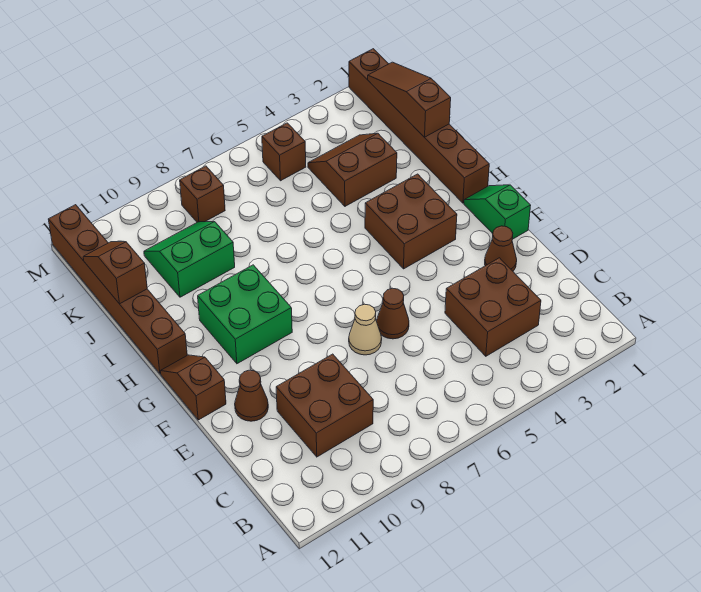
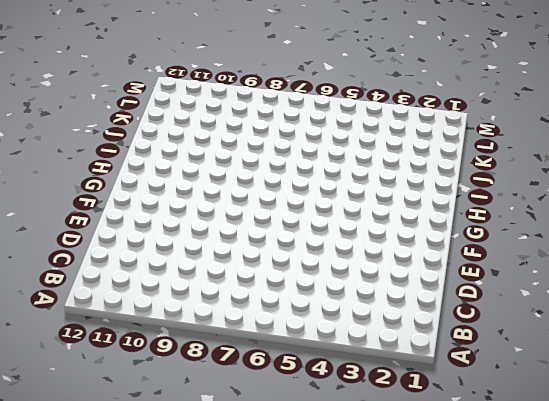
none -> brown 2x2 brick [445,258,541,356]
none -> brown 2x2 brick [276,354,373,457]
none -> brown 1x1 cone [485,226,517,271]

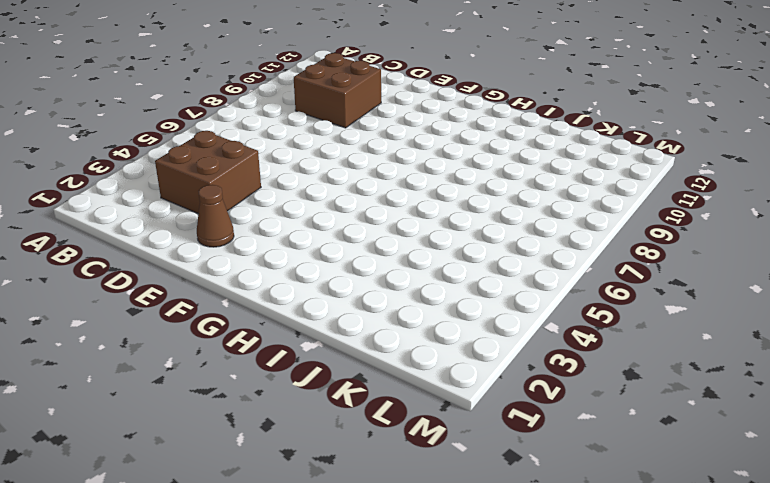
none -> brown 1x1 cone [377,288,409,339]
none -> tan 1x1 cone [349,304,382,355]
none -> brown 1x1 cone [235,370,268,421]

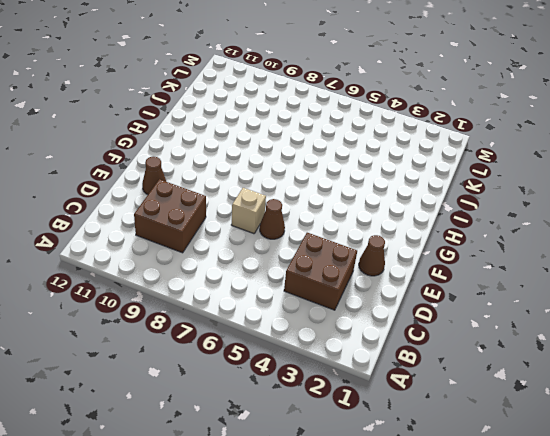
tan 1x1 brick [231,188,266,234] -> tan 1x1 cone [349,304,382,355]
none -> green 1x2 slope [464,185,531,239]
none -> brown 1x2 slope [160,355,226,420]
none -> brown 2x2 brick [365,174,457,269]

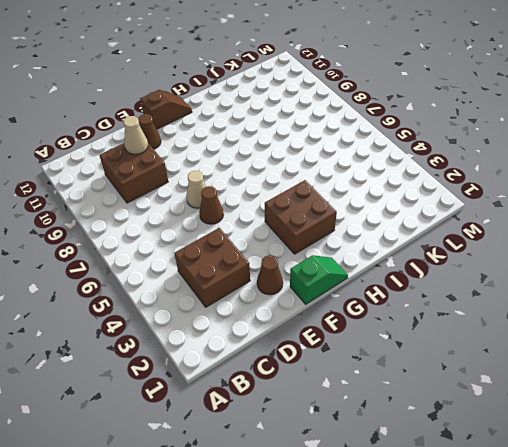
tan 1x1 cone [123,116,148,154] -> none
none -> green 2x2 brick [198,265,292,364]
none -> brown 1x6 brick [349,49,489,203]
none -> brown 1x6 brick [48,205,187,374]

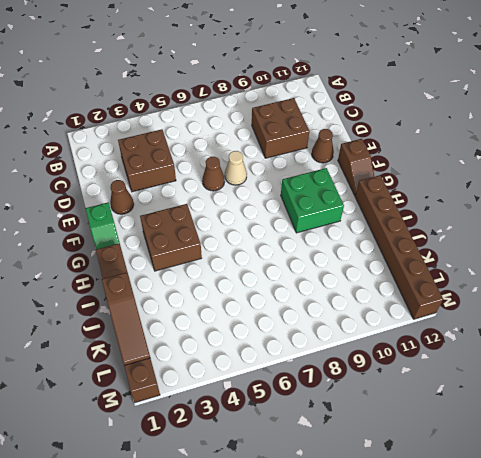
none -> brown 2x2 slope [308,133,397,206]
none -> green 2x2 slope [144,222,235,297]
none -> brown 1x1 brick [262,123,306,181]

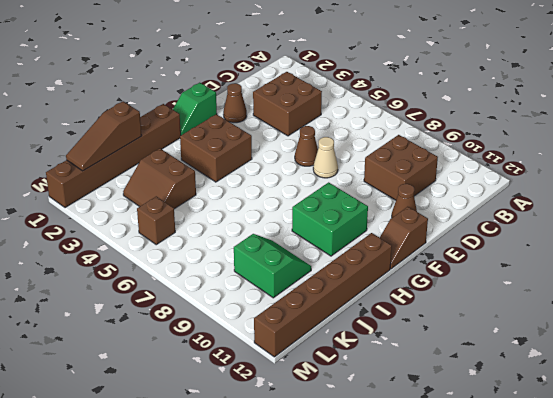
green 2x2 slope [234,234,311,298] -> green 2x2 slope turned to [144,222,235,297]
none -> brown 1x1 brick [180,166,225,222]
none -> brown 1x2 slope [83,242,147,304]

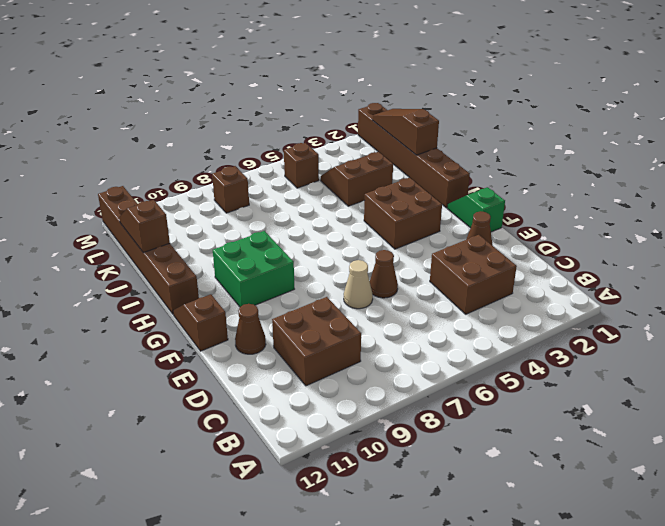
none -> green 2x2 slope [144,222,235,297]

